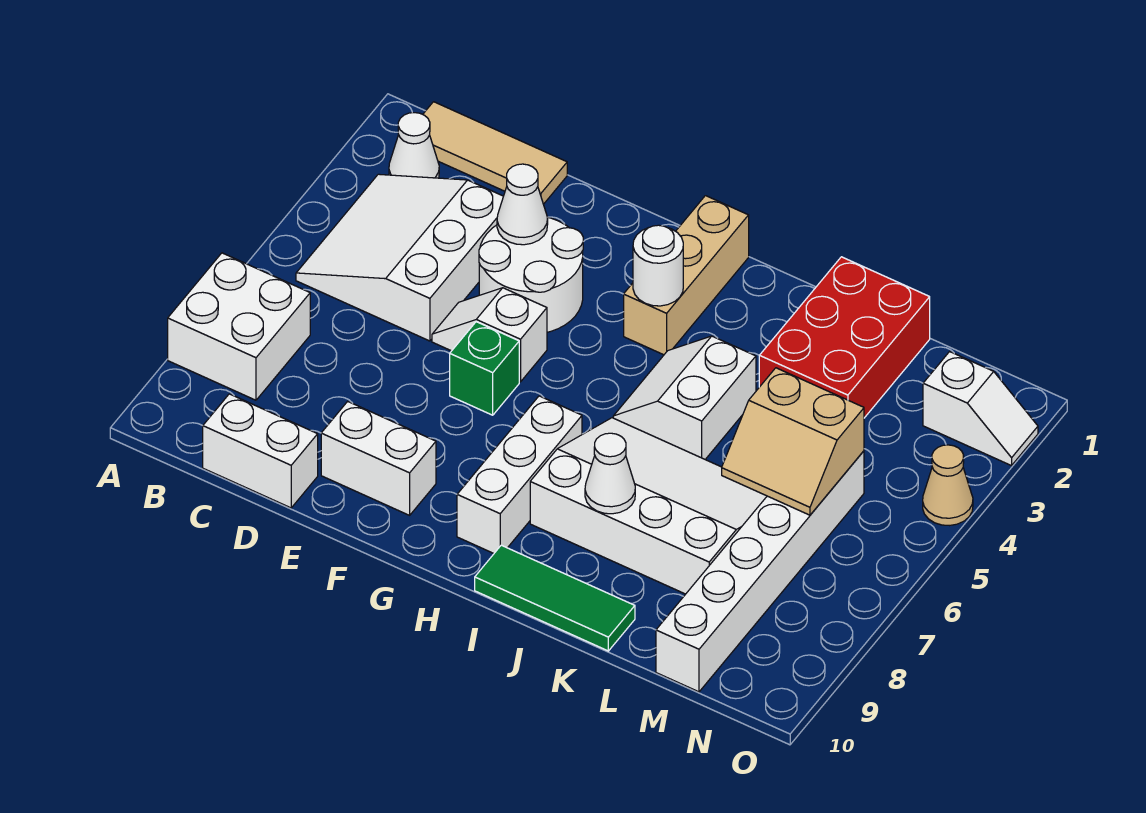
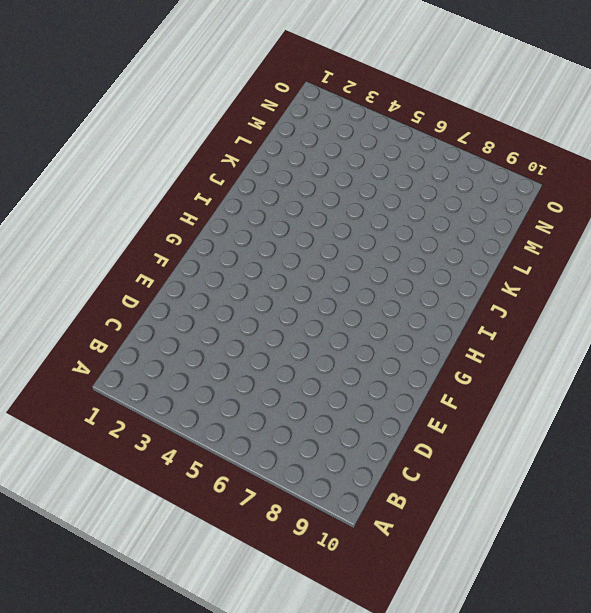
none -> white 2x2 brick [168,253,310,400]
none -> tan 1x3 tile [423,102,567,204]
none -> white 1x1 cone [389,113,439,178]

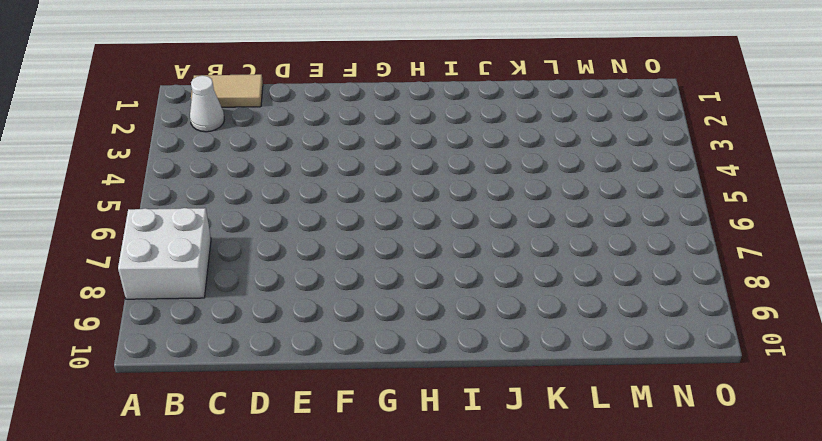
tan 1x2 tile [191,74,263,107] -> tan 1x3 tile [423,102,567,204]
none -> white 3x3 slope [296,174,503,341]
none -> white 1x2 brick [203,394,318,508]
none -> white 2x2 round brick [479,218,583,332]

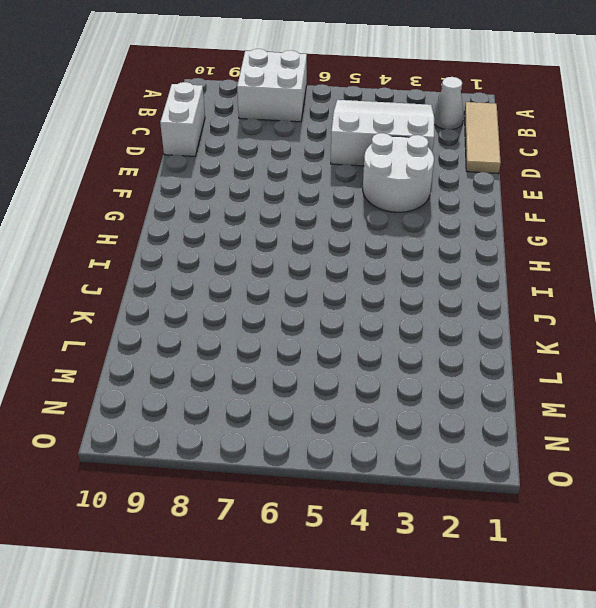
none -> white 1x2 slope [432,288,547,382]
none -> white 1x2 brick [321,401,436,515]
none -> green 1x1 brick [450,322,519,415]

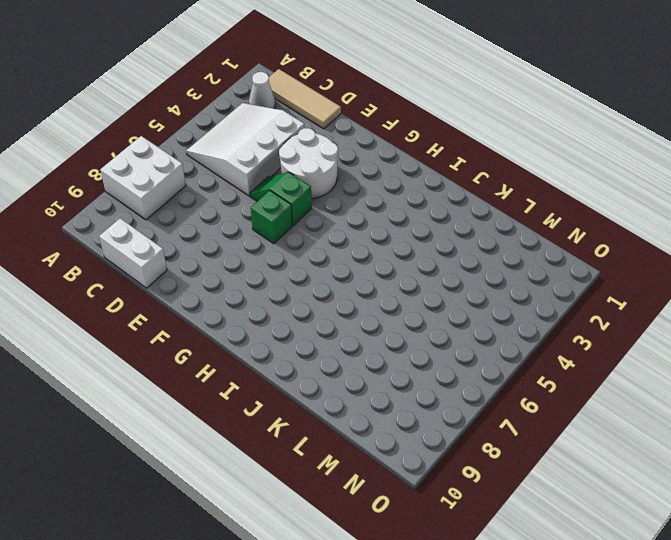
green 1x2 slope [250,172,312,225] -> white 1x2 slope [432,288,547,382]
none -> white 1x2 brick [321,401,436,515]
none -> tan 1x3 brick [624,196,749,355]
none -> white 1x3 brick [457,396,582,553]

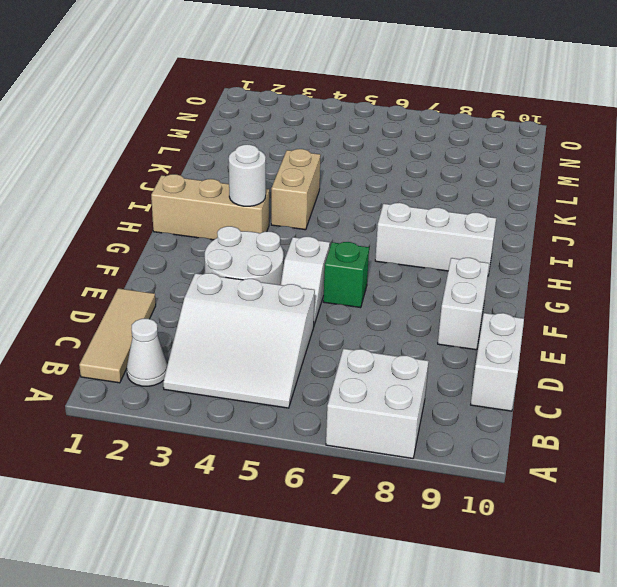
tan 1x2 brick [271,149,321,230] -> white 2x2 slope [613,336,756,459]
none -> white 3x4 slope [530,418,767,594]
none -> green 1x3 tile [475,545,635,651]
none -> red 2x3 brick [759,257,930,418]

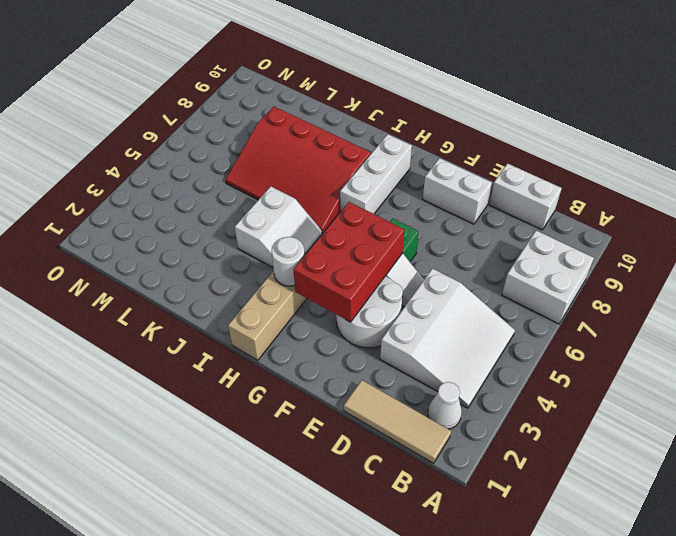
red 2x3 brick [293,202,404,322] -> red 2x3 brick moved to [759,257,930,418]
red 3x4 slope [226,107,371,233] -> white 3x4 slope [530,418,767,594]
none -> green 1x3 tile [475,545,635,651]
none -> white 1x6 brick [656,451,864,692]
none -> white 1x2 slope [923,352,1038,466]

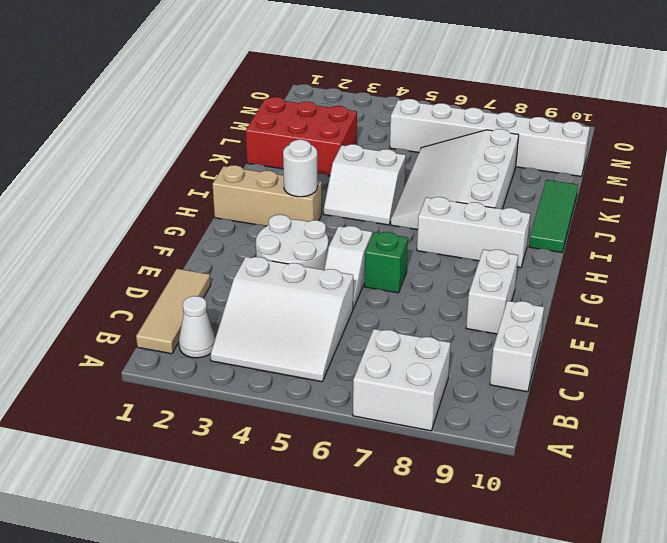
none -> white 1x2 slope [923,352,1038,466]
none -> tan 1x1 cone [923,445,973,526]
none -> white 1x1 cone [497,164,548,245]

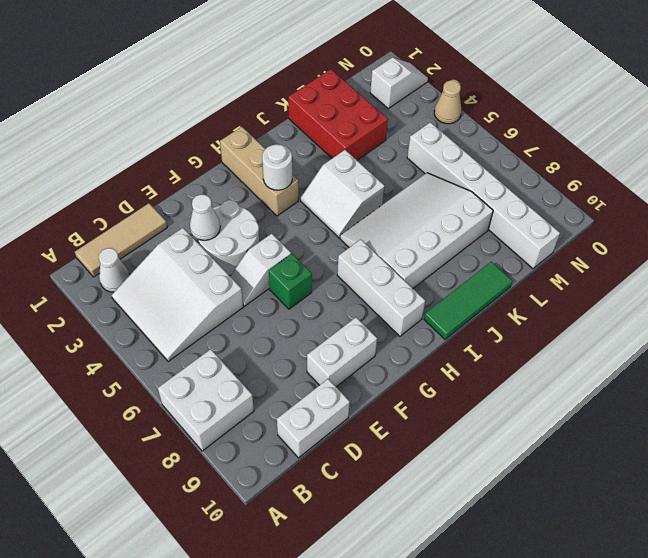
none -> white 1x1 cone [585,433,635,514]
none -> tan 2x2 slope [722,368,864,515]

